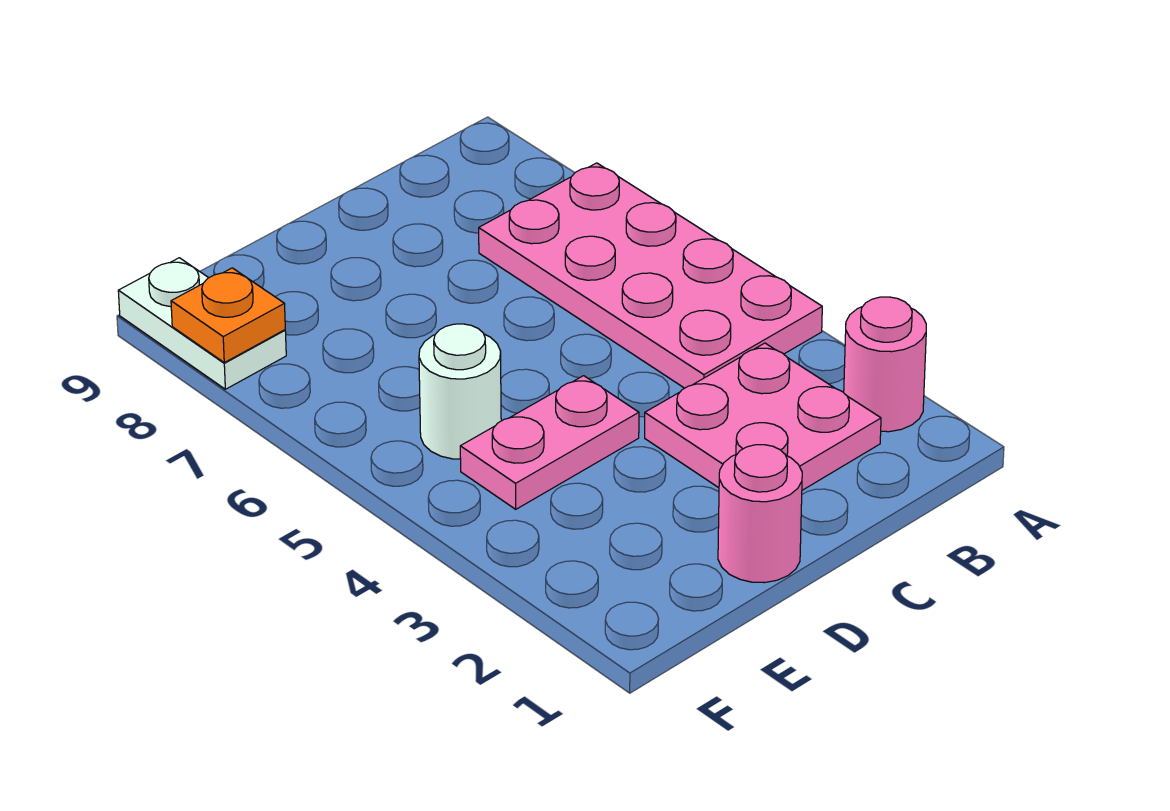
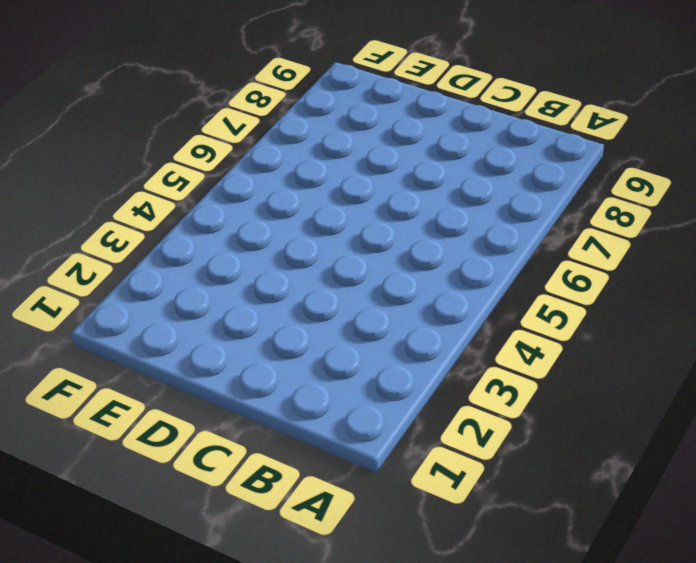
none -> pink 1x1 round brick [844,297,926,432]
none -> pink 2x4 plate [479,163,822,388]

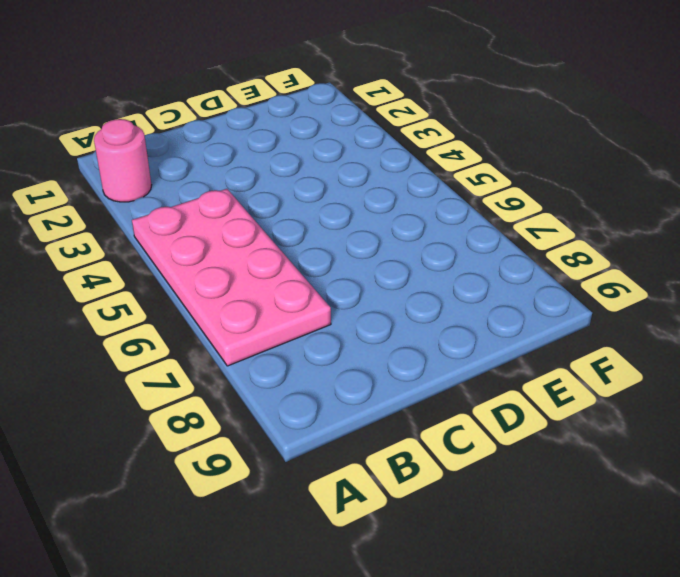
none -> pink 2x2 plate [645,343,881,490]
none -> pink 1x1 round brick [718,445,802,583]

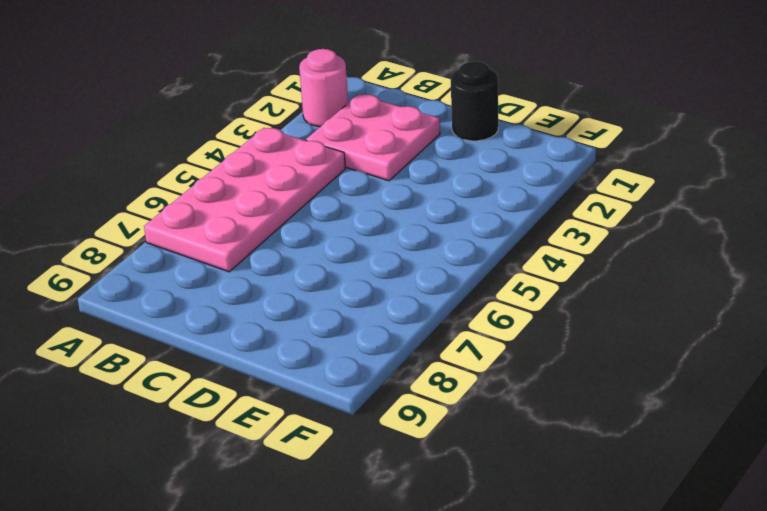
black 1x1 round brick [451,62,498,141] -> pink 1x1 round brick [718,445,802,583]
none -> pink 1x2 plate [460,376,639,509]
none -> white 1x1 round brick [419,324,501,459]

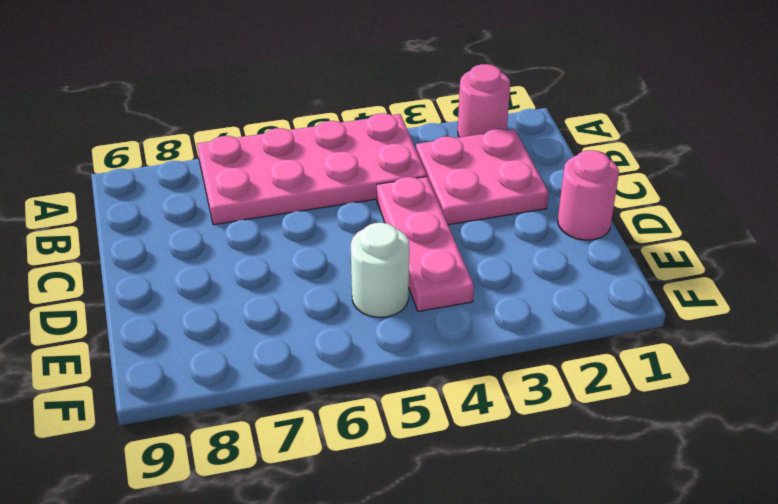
pink 1x3 plate [377,177,474,311] -> pink 1x2 plate [460,376,639,509]
none -> white 1x2 plate [118,258,286,389]
none -> orange 1x1 plate [171,268,285,363]

